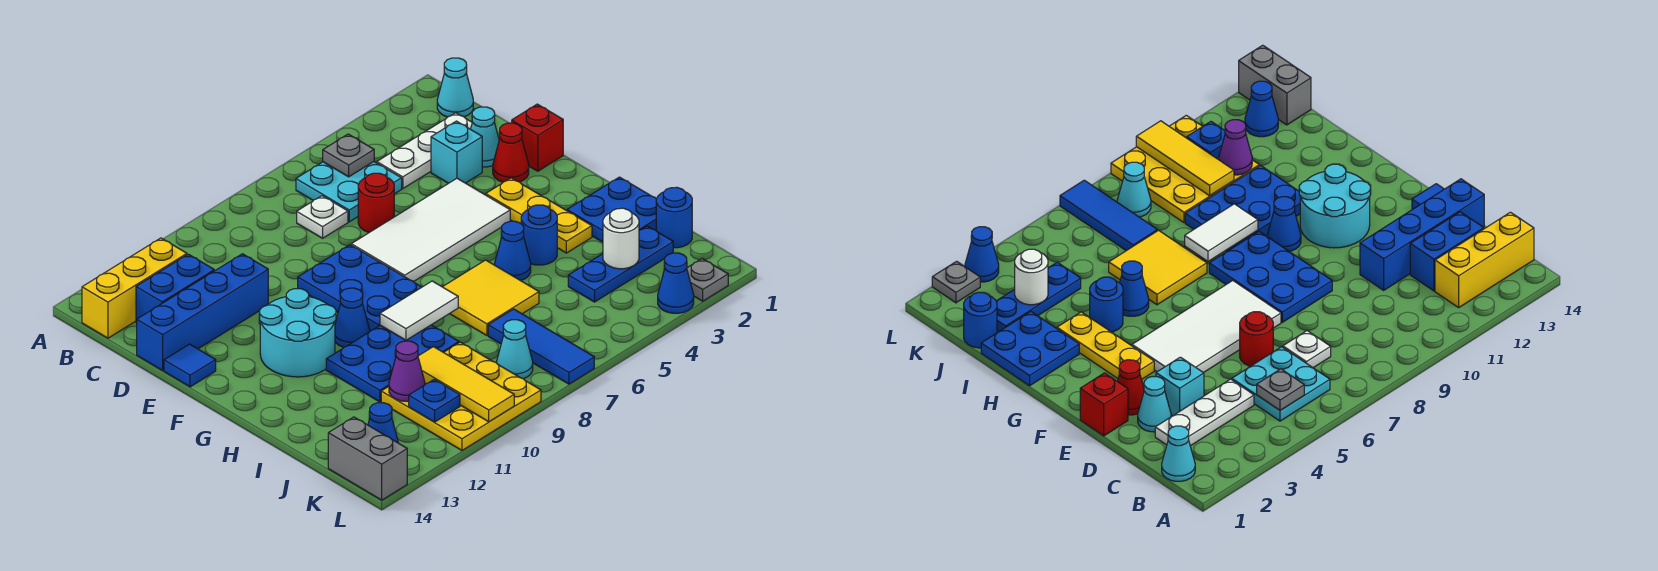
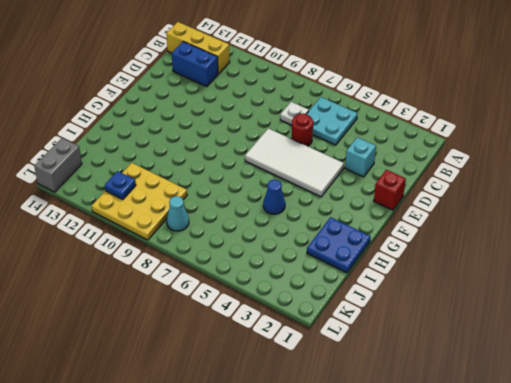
none -> cyan 1x1 cone [437,58,473,117]
none -> white 1x3 plate [377,113,472,189]
none -> cyan 1x1 cone [471,107,499,167]
none -> blue 1x4 brick [137,254,268,370]

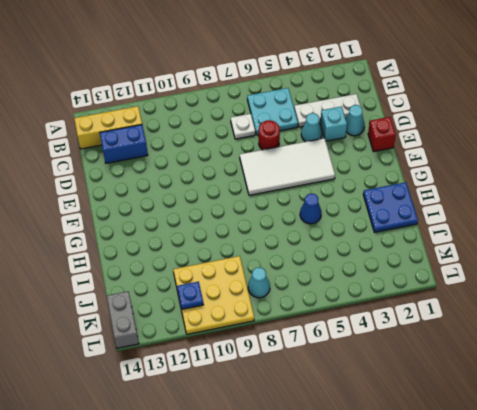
cyan 1x1 cone [301,113,322,142] -> cyan 1x1 cone moved to [437,58,473,117]
none -> blue 1x4 brick [137,254,268,370]
none -> red 1x1 cone [493,123,529,182]
none -> blue 2x3 plate [298,245,422,331]
none -> blue 1x1 tile [164,344,216,387]

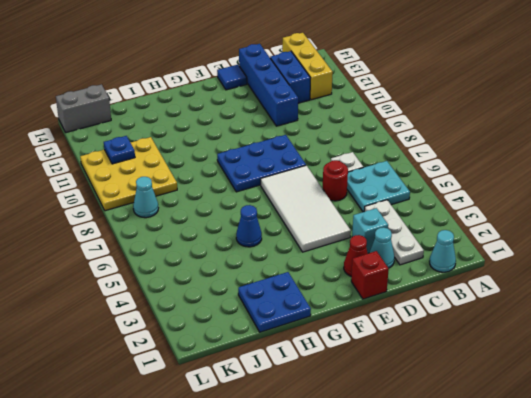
none -> yellow 1x3 plate [486,178,592,253]
none -> cyan 2x2 round brick [260,289,336,377]
none -> blue 1x1 cone [335,288,370,347]
none -> blue 1x1 round brick [521,205,557,265]

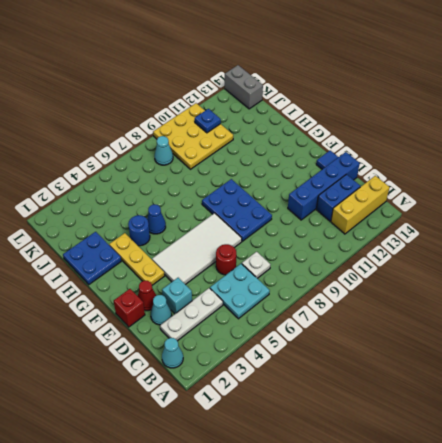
none -> cyan 2x2 round brick [260,289,336,377]
none -> blue 1x1 cone [335,288,370,347]
none -> yellow 2x2 tile [443,260,539,336]
none -> blue 2x3 plate [326,325,459,402]

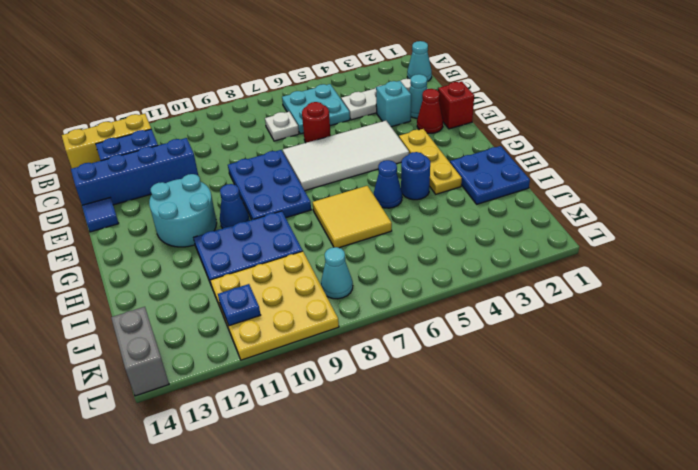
none -> blue 1x1 round brick [656,187,692,248]
none -> blue 1x3 plate [568,226,673,302]
none -> blue 1x3 tile [488,309,594,384]
none -> blue 1x1 cone [368,403,398,443]

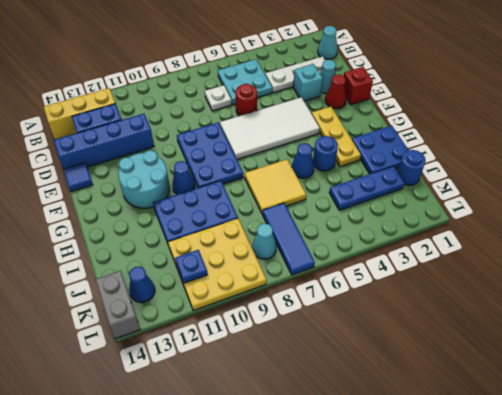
none -> grey 1x1 plate [687,259,728,301]
none -> blue 1x1 cone [658,253,694,313]
none -> grey 1x1 plate [323,134,374,177]
none -> white 1x2 tile [380,281,458,340]

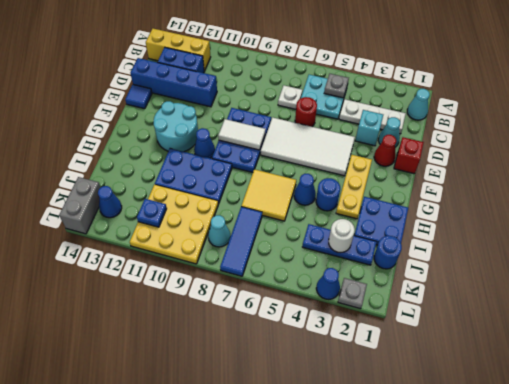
white 1x2 tile [218,119,266,150] -> white 1x2 tile moved to [380,281,458,340]
none -> yellow 1x3 tile [418,347,514,422]
none -> purple 1x1 cone [389,341,425,401]

